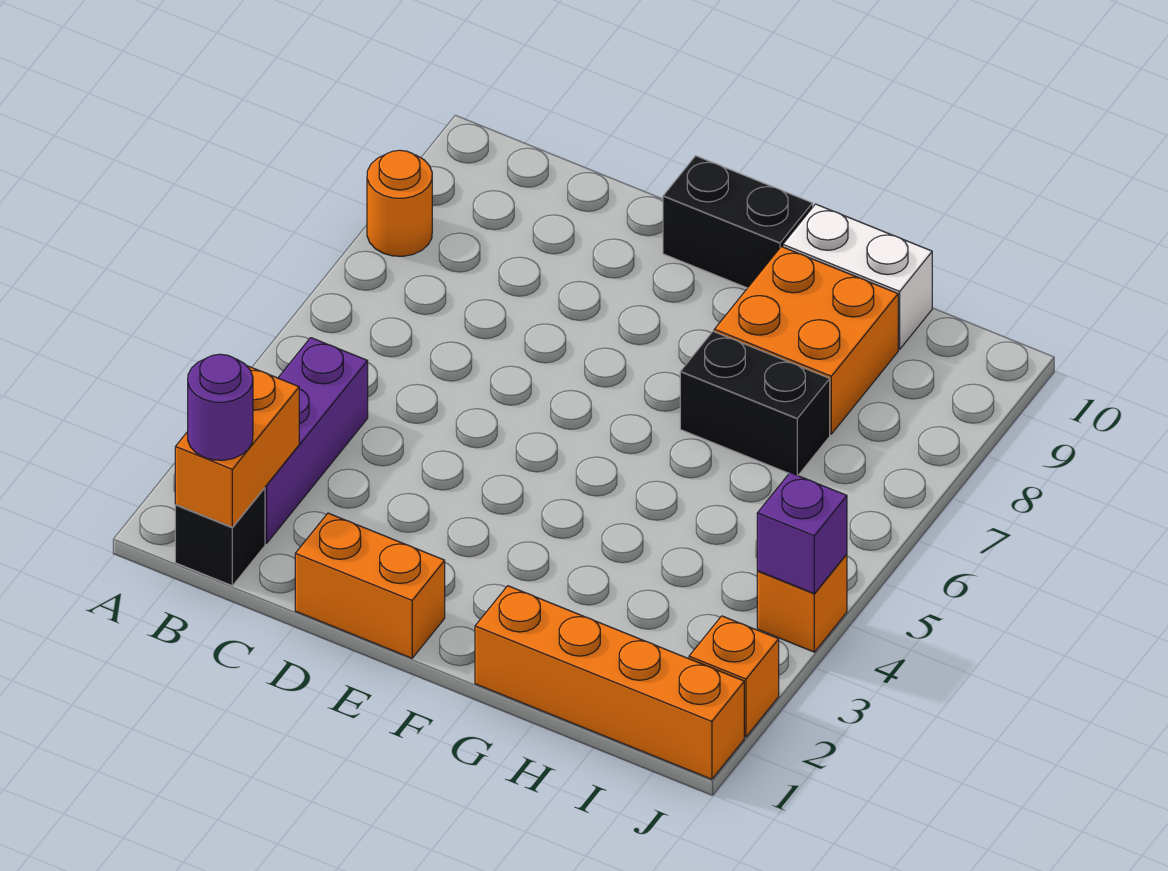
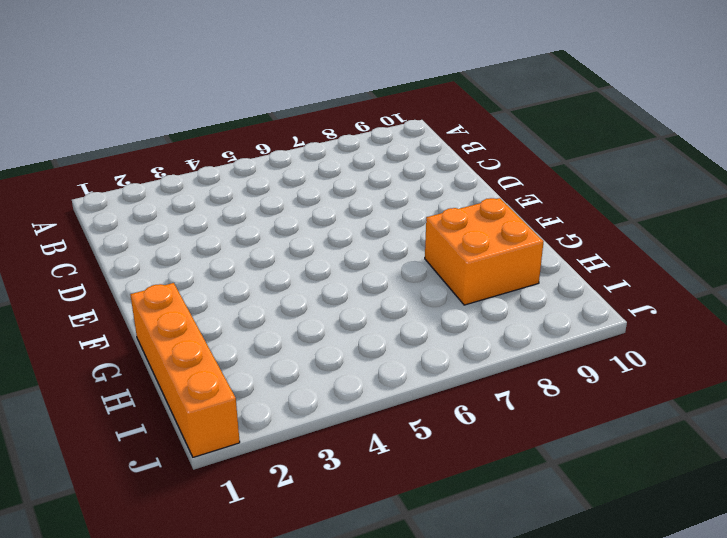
none -> orange 1x1 round brick [367,150,432,256]
none -> black 1x1 brick [175,488,265,586]
none -> purple 1x3 brick [265,338,368,543]

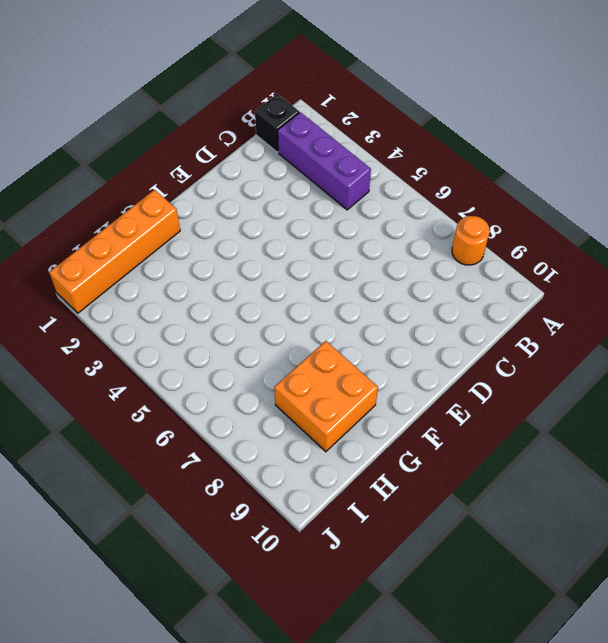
none -> orange 1x2 brick [295,513,445,658]
none -> black 1x2 brick [663,156,813,288]
none -> black 1x2 brick [680,331,830,476]

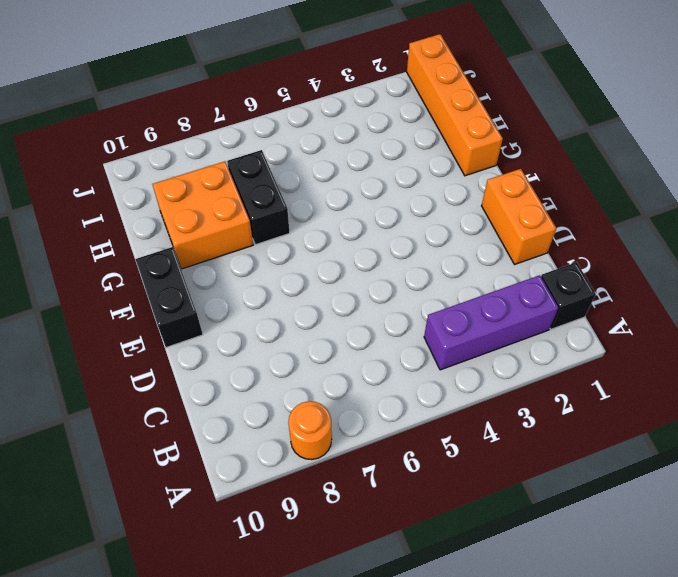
none -> white 1x2 brick [783,204,932,349]
none -> orange 1x1 brick [689,616,779,737]
none -> orange 1x1 brick [757,554,847,652]

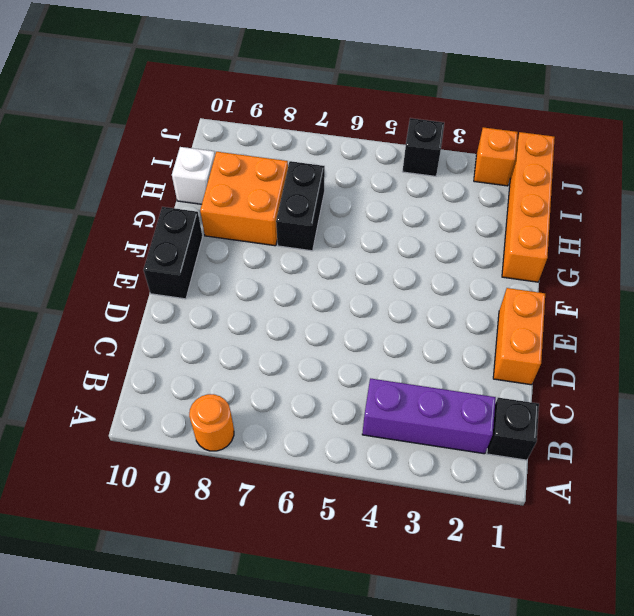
white 1x1 brick [172,147,215,204] -> white 1x2 brick [783,204,932,349]
black 1x1 brick [402,118,444,176] -> orange 1x1 brick [757,554,847,652]
none -> orange 1x2 brick [175,366,299,527]
none -> purple 1x1 brick [757,473,847,593]
none -> purple 1x1 round brick [188,354,253,460]

